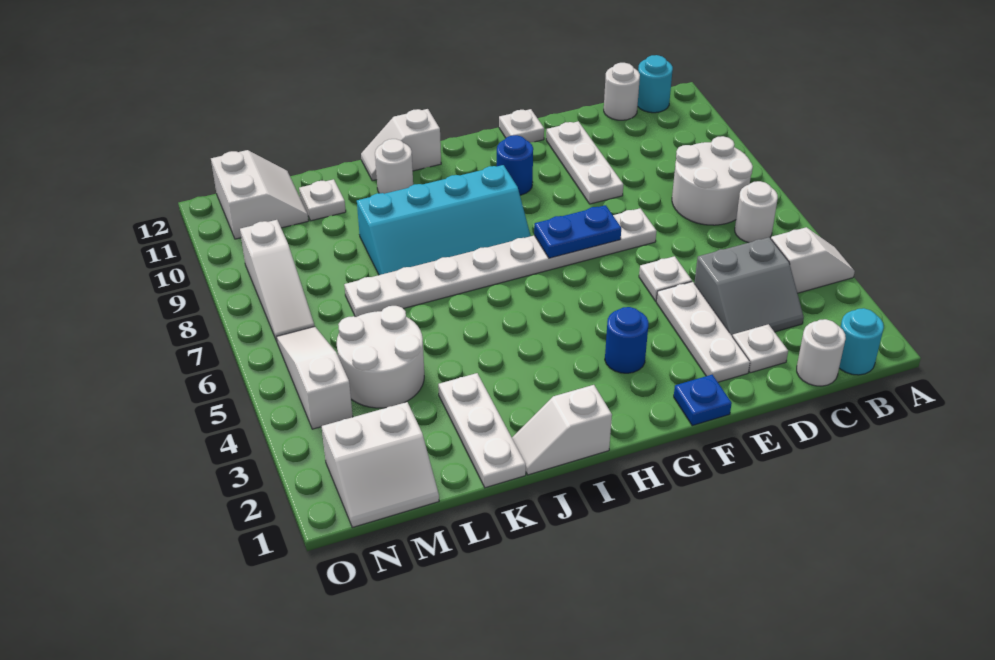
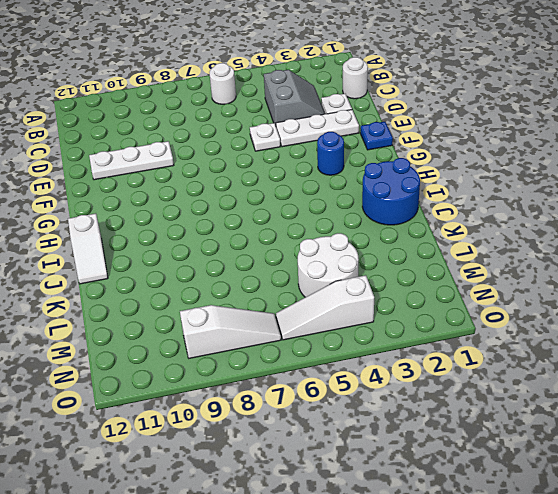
blue 2x2 round brick [362,158,420,225] -> white 1x2 slope [512,385,612,475]
none -> white 1x2 slope [771,227,855,293]
none -> cyan 1x1 round brick [839,308,884,375]
none -> white 2x2 round brick [672,136,753,225]

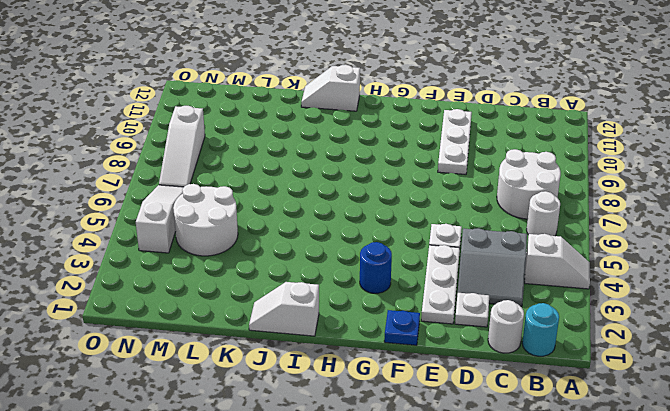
none -> cyan 1x1 round brick [638,55,673,113]
none -> white 1x1 round brick [604,63,640,120]
none -> white 1x8 plate [344,208,656,317]

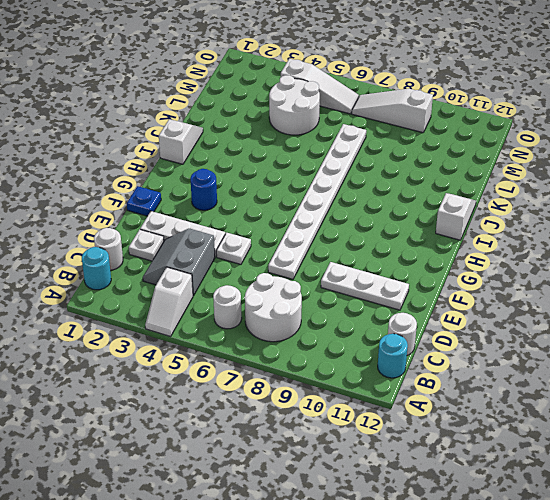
none -> white 1x1 plate [499,109,544,143]
none -> blue 1x1 round brick [497,135,533,195]
none -> cyan 2x4 slope [357,165,531,275]

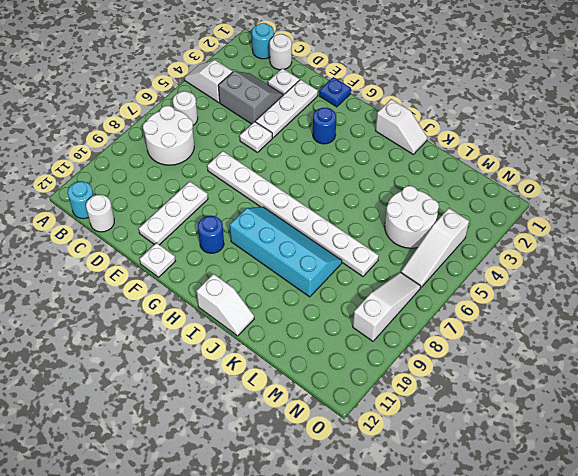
none -> white 1x1 round brick [375,139,413,194]
none -> white 1x3 plate [438,373,526,488]
none -> white 1x1 plate [299,179,346,221]

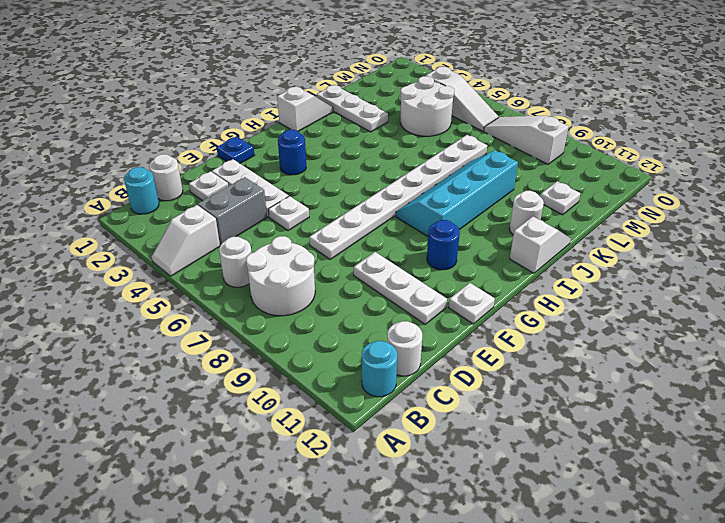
none -> white 2x2 slope [321,402,439,527]
none -> white 2x2 slope [211,150,309,239]
none -> blue 1x2 plate [534,205,621,258]

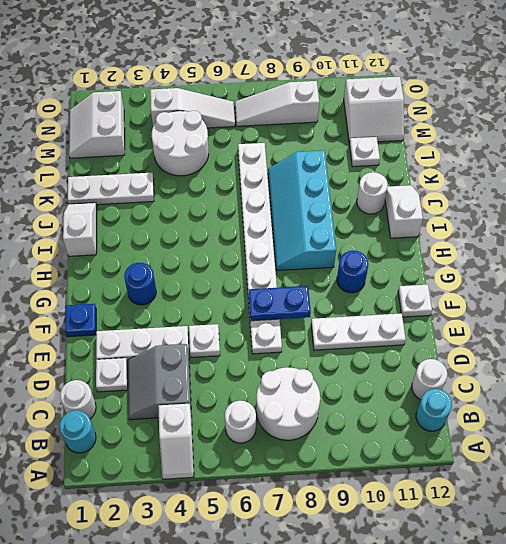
blue 1x2 plate [249,286,311,321] -> blue 1x2 plate turned to [534,205,621,258]

